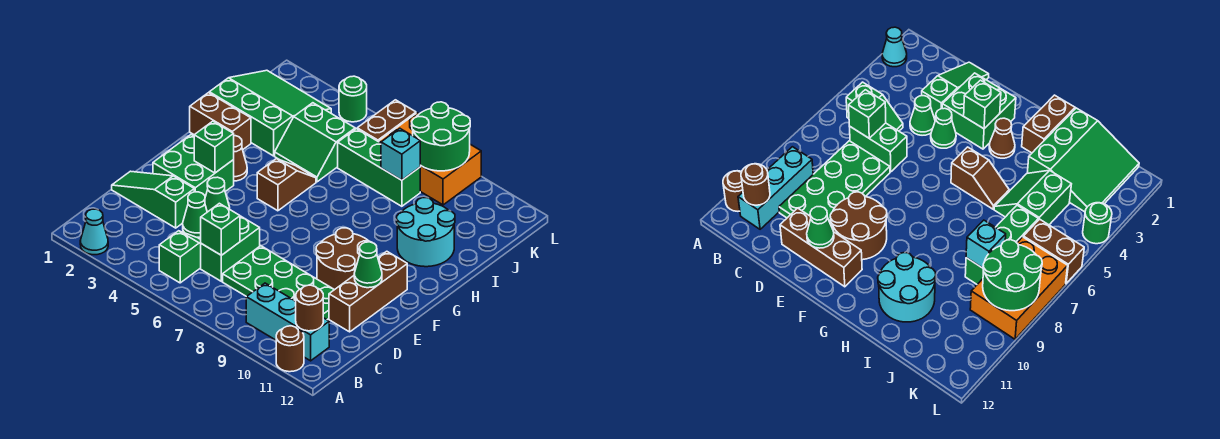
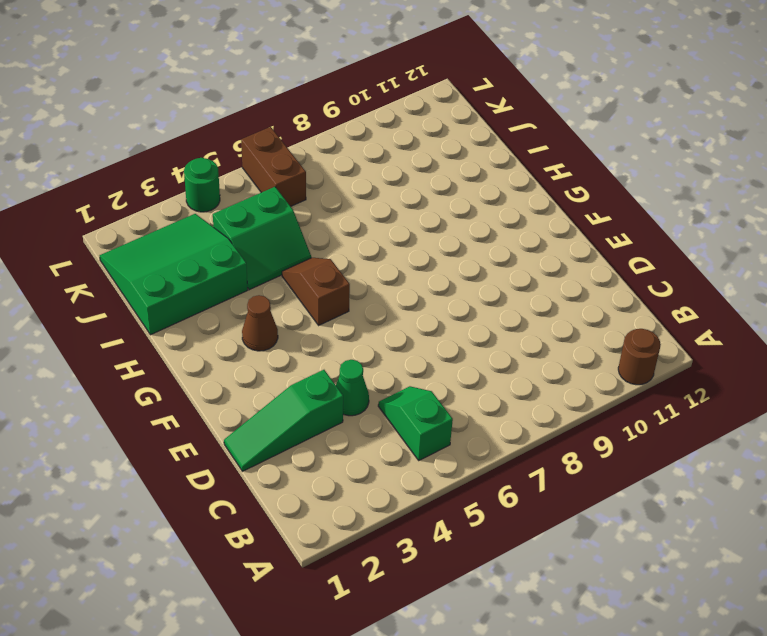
none -> cyan 1x1 cone [80,209,108,255]
none -> cyan 1x3 brick [246,283,329,361]
none -> green 1x2 brick [201,216,260,281]

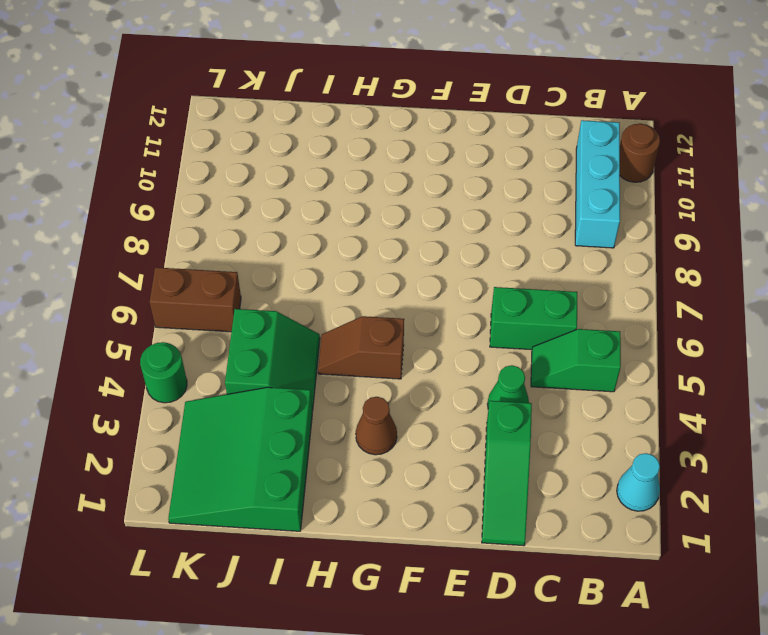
none -> green 2x4 plate [223,246,334,320]
none -> brown 1x3 brick [329,251,407,332]
none -> green 2x2 brick [153,135,234,197]

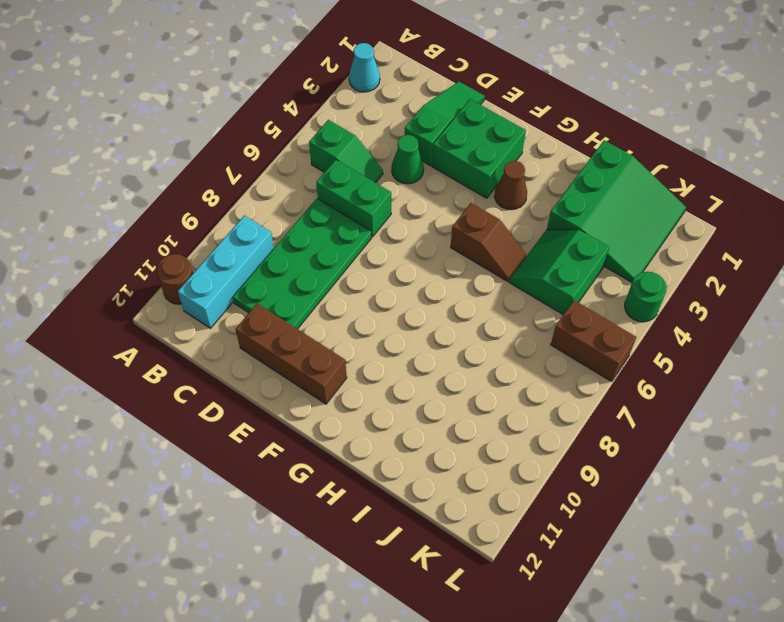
none -> green 1x1 cone [205,177,230,212]
none -> brown 2x2 round brick [316,228,372,290]
none -> brown 1x2 brick [190,93,251,150]

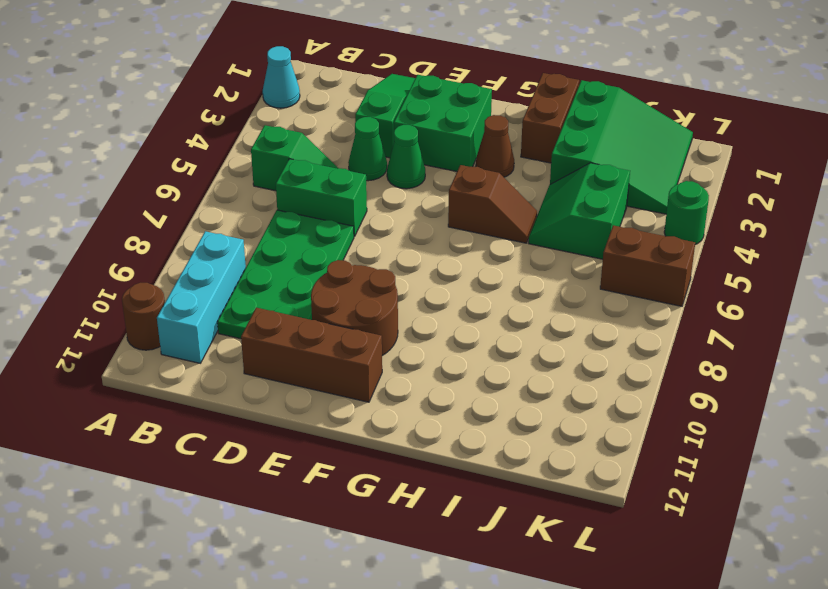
none -> cyan 2x2 round brick [397,198,455,267]
none -> green 1x3 brick [338,129,420,206]
none -> orange 2x3 brick [379,113,481,205]

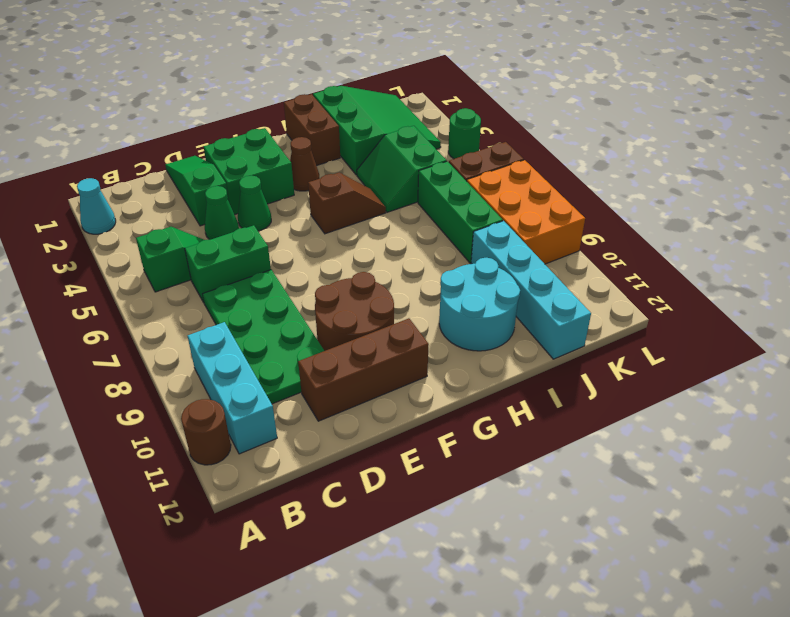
cyan 1x4 brick [471,221,591,359] -> none
none -> brown 1x1 round brick [296,285,323,331]
none -> green 1x1 brick [201,203,240,255]
none -> green 1x1 cone [354,242,382,288]

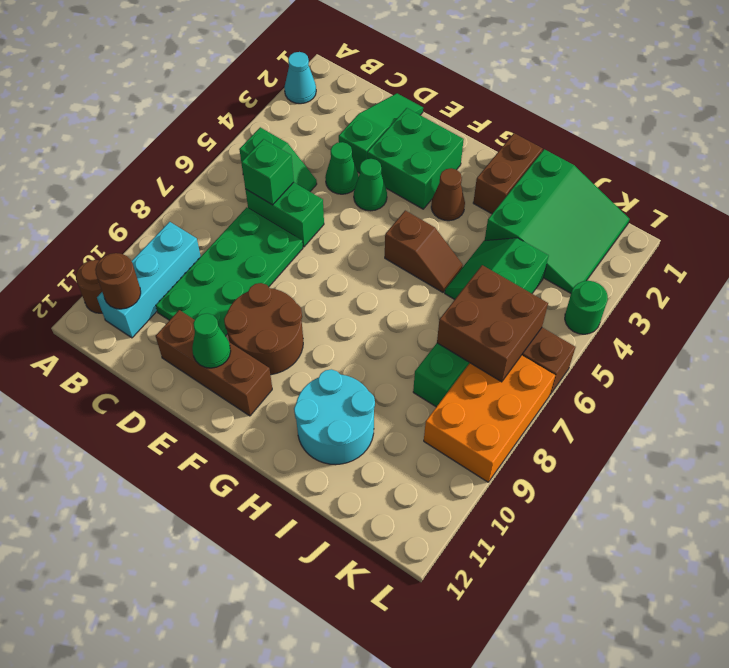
brown 2x2 brick [437,265,548,382] -> none
none -> green 1x1 brick [194,121,234,173]
none -> cyan 1x1 brick [381,128,421,180]
none -> green 2x2 round brick [412,102,470,171]

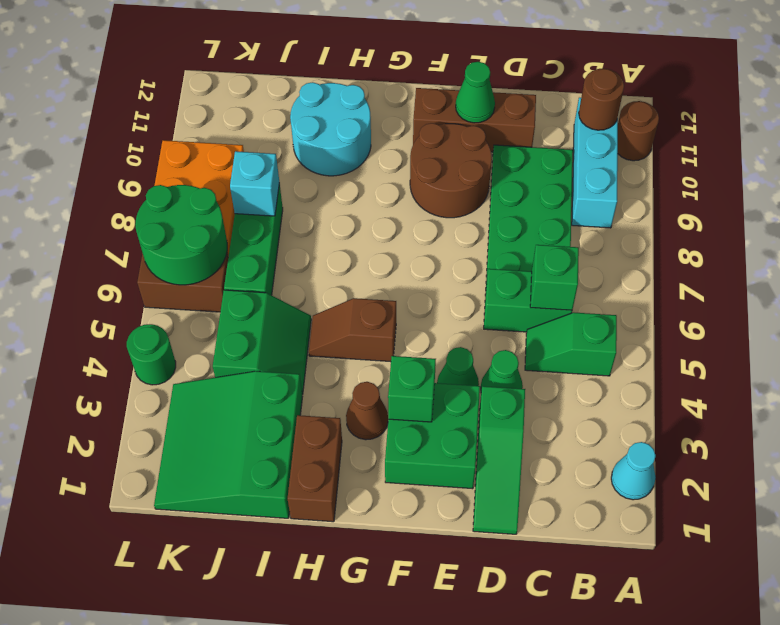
green 2x2 round brick [135,185,227,285] -> green 2x2 round brick moved to [412,102,470,171]

